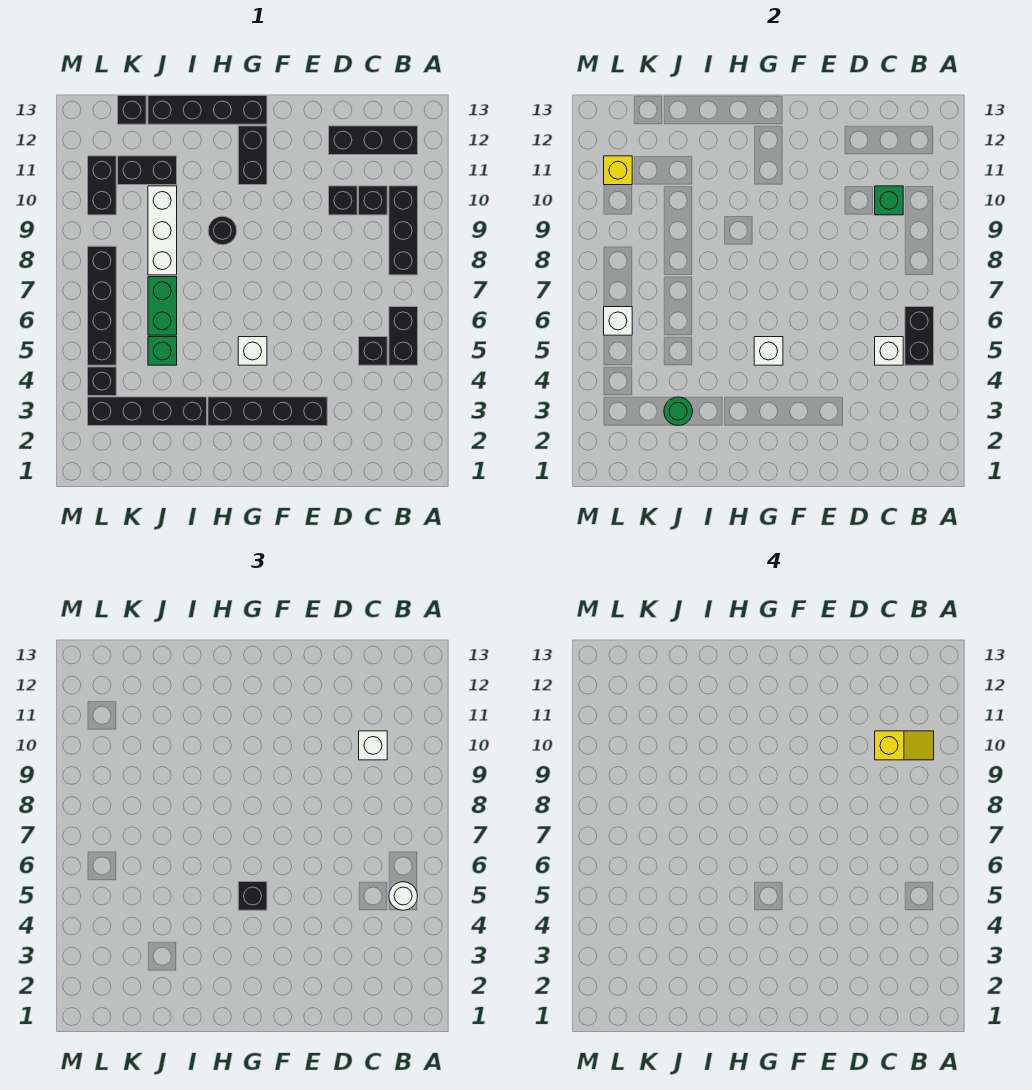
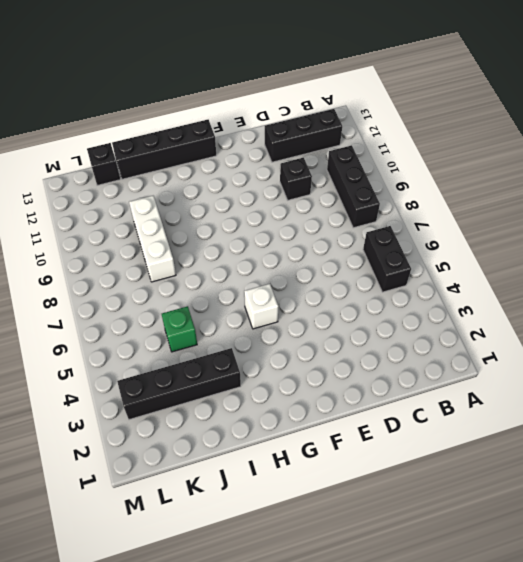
none -> black 1x1 brick [359,337,387,365]
none -> black 1x1 brick [359,186,387,215]
none -> black 1x4 brick [208,397,327,426]
none -> black 1x2 brick [238,126,267,185]

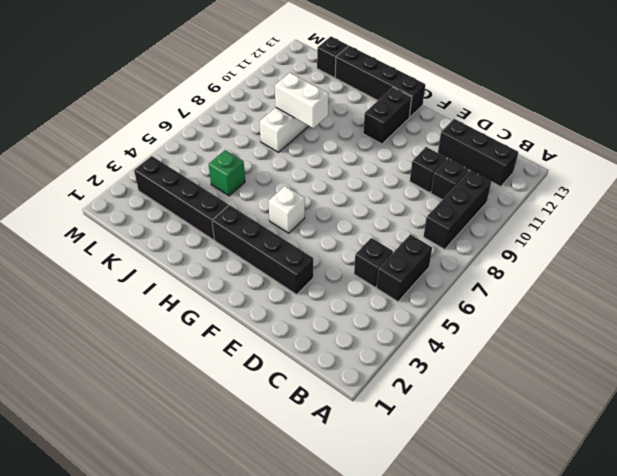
white 1x2 brick [275,73,329,128] -> none
none -> black 1x1 round brick [208,216,237,245]
none -> green 1x2 brick [148,277,177,335]
none -> black 1x2 brick [118,156,177,185]
none -> black 1x1 brick [88,367,116,396]

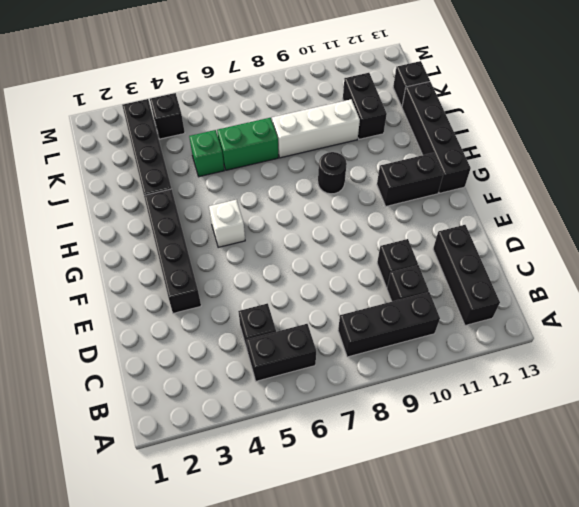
none -> black 1x4 brick [88,246,116,365]
none -> black 1x2 brick [88,156,116,215]
none -> black 1x2 brick [905,307,934,365]
none -> white 1x1 brick [875,337,903,365]

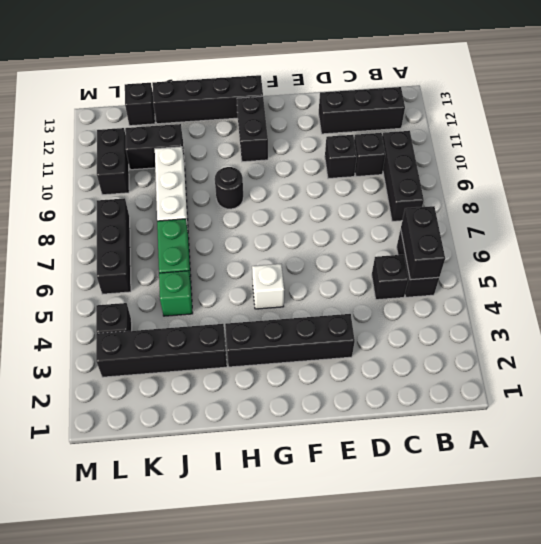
black 1x3 brick [97,198,131,294] -> black 1x4 brick [88,246,116,365]
none -> white 1x1 brick [875,337,903,365]
none -> green 1x1 brick [875,186,903,215]
none -> white 1x1 brick [754,337,783,365]
none -> green 1x1 round brick [664,397,693,426]

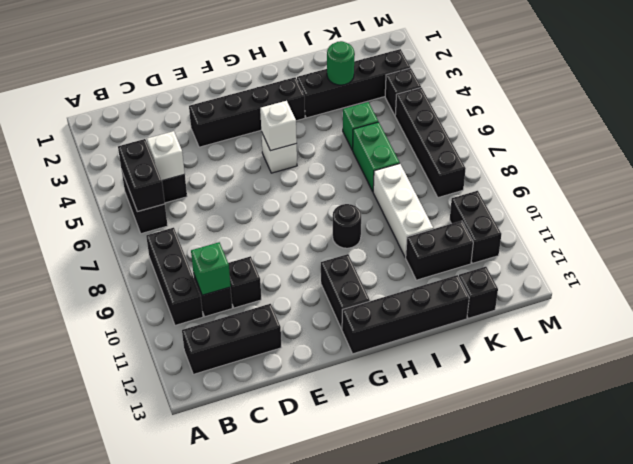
none -> white 1x1 brick [604,307,632,335]
none -> yellow 1x1 brick [604,156,632,185]
none -> white 1x1 round brick [389,882,417,910]
none -> white 1x1 brick [359,731,387,760]

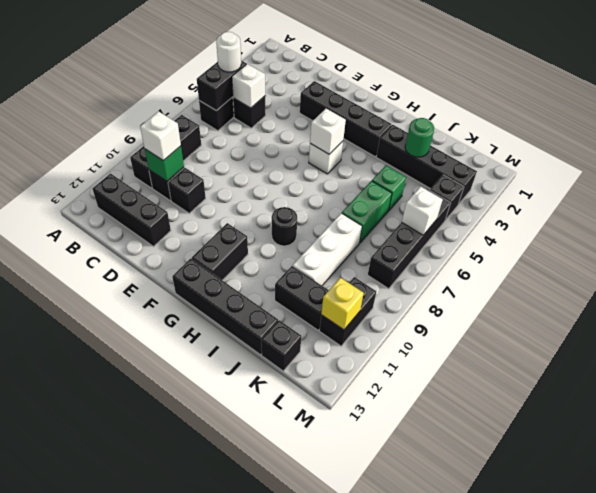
none -> black 1x1 brick [238,882,267,910]
none -> yellow 1x2 slope [875,731,934,760]

